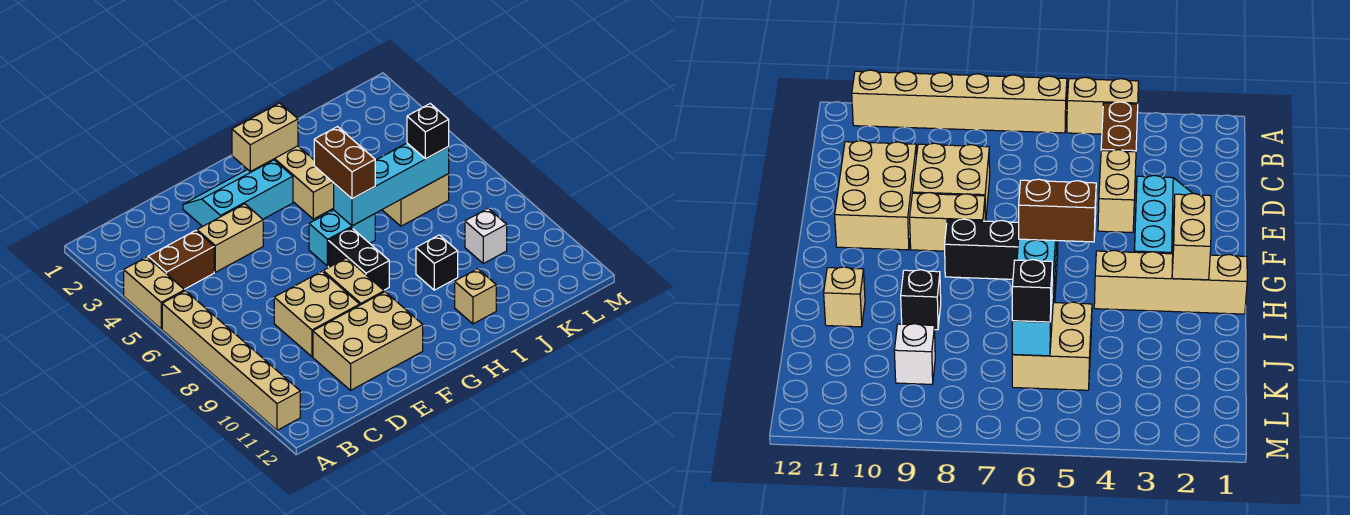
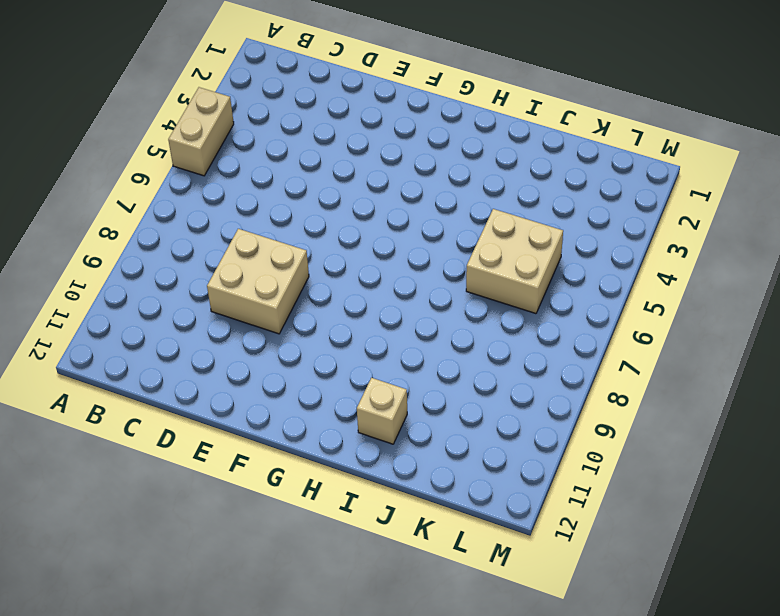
none -> tan 1x6 brick [162,291,300,430]
none -> brown 1x2 brick [148,230,214,289]
none -> tan 1x2 brick [197,204,263,272]

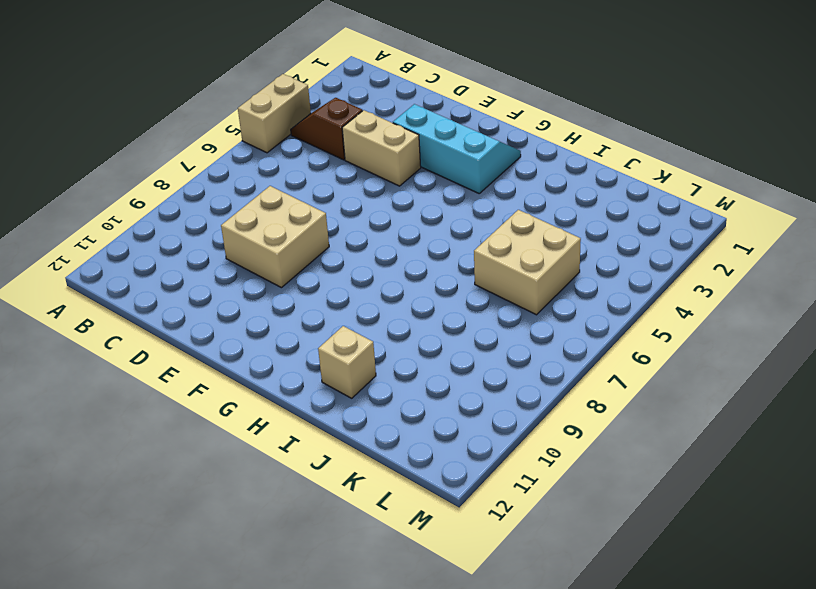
brown 1x2 slope [291,98,362,160] -> brown 1x2 brick [148,230,214,289]
none -> tan 1x6 brick [162,291,300,430]
none -> tan 2x3 brick [313,292,423,390]
none -> tan 1x2 brick [323,258,384,305]

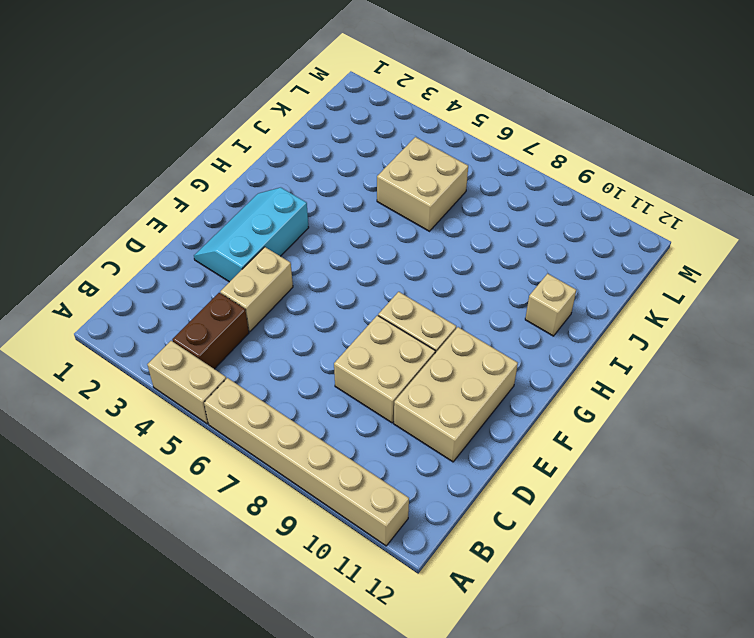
none -> cyan 1x2 brick [309,210,375,266]
none -> black 1x2 brick [328,228,389,290]
none -> tan 1x4 brick [273,146,334,219]

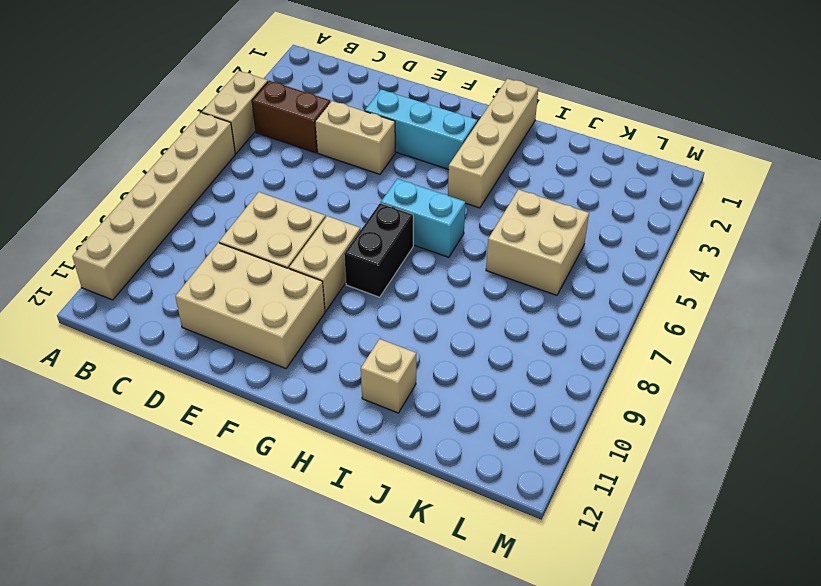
none -> black 1x1 brick [416,235,458,290]
none -> white 1x1 brick [465,208,507,263]
none -> tan 1x2 brick [232,103,298,171]

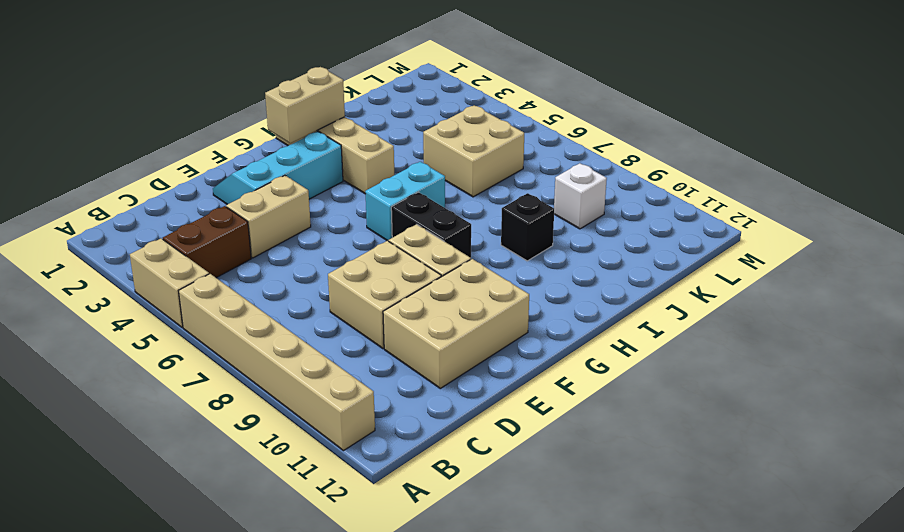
none -> tan 1x1 brick [455,269,496,324]
none -> cyan 1x4 brick [334,143,449,226]
none -> brown 1x2 brick [314,127,375,199]

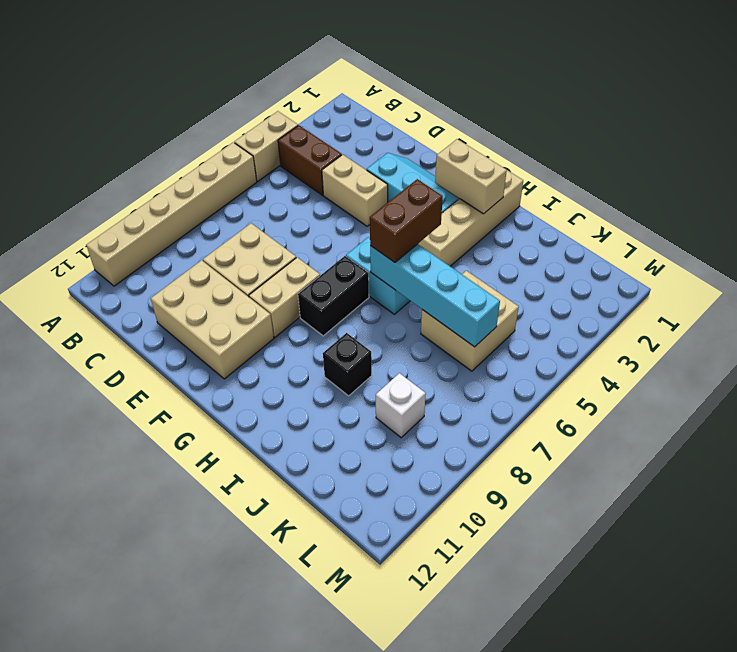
none -> tan 1x1 brick [455,269,496,324]
none -> black 1x1 brick [407,104,449,159]

